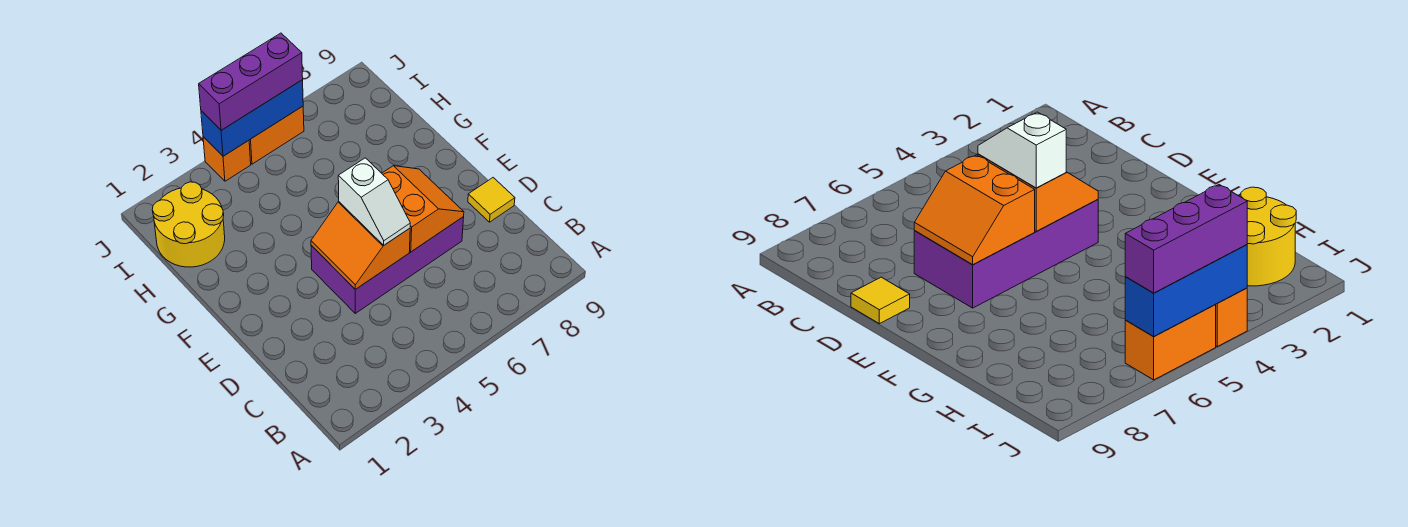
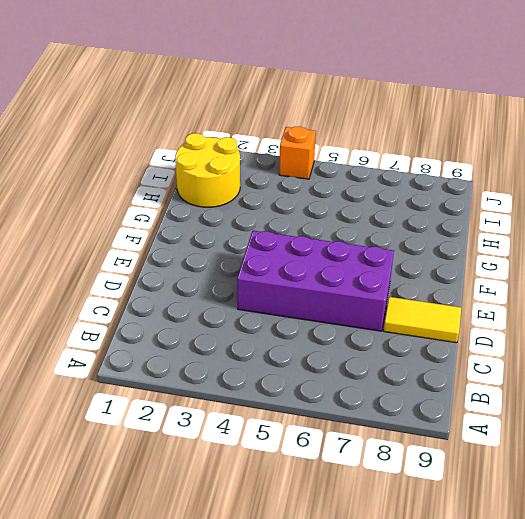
yellow 1x2 tile [384,297,461,343] -> yellow 1x1 tile [468,178,515,222]
none -> orange 1x2 brick [249,106,304,164]
none -> orange 2x2 slope [311,202,410,289]

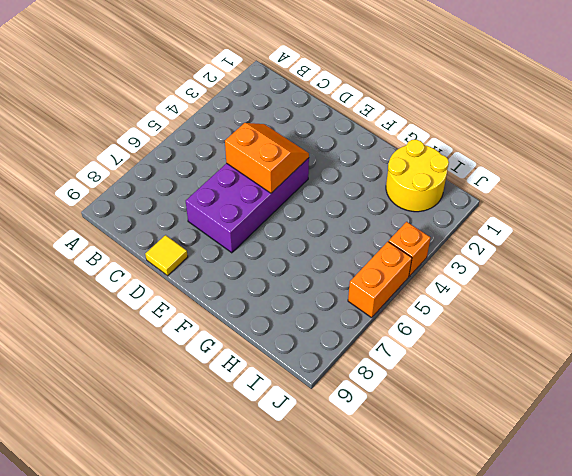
none -> orange 2x2 slope [382,166,464,252]
none -> blue 1x3 brick [201,80,303,156]

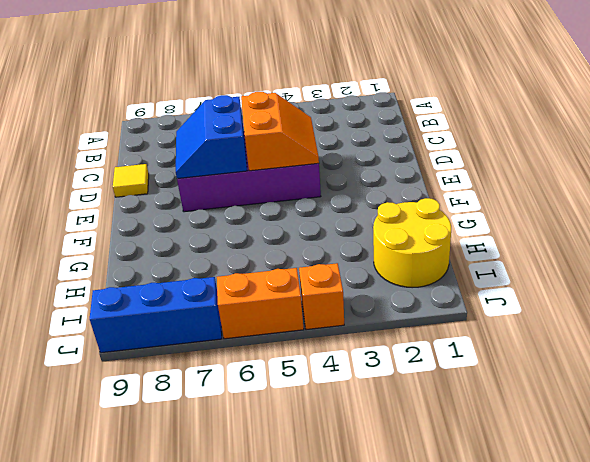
blue 2x2 slope [176,95,247,179] -> orange 2x2 slope [382,166,464,252]
blue 1x3 brick [90,277,222,353] -> blue 1x3 brick moved to [201,80,303,156]
none -> white 1x2 slope [338,158,410,245]
none -> purple 1x3 brick [199,33,303,130]

